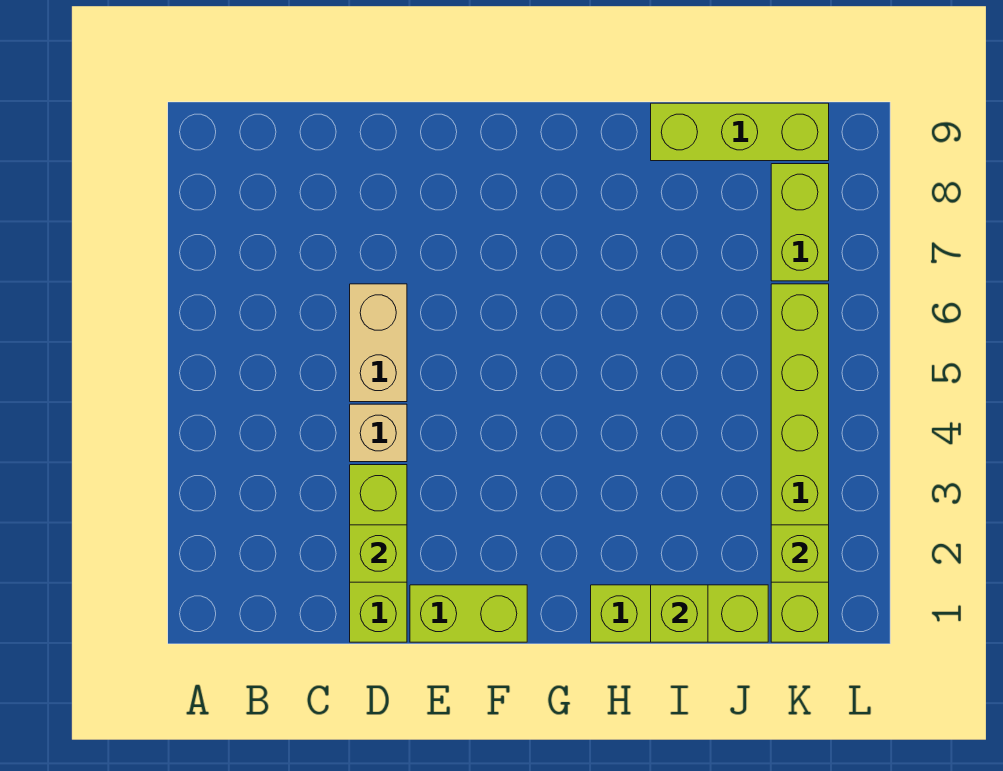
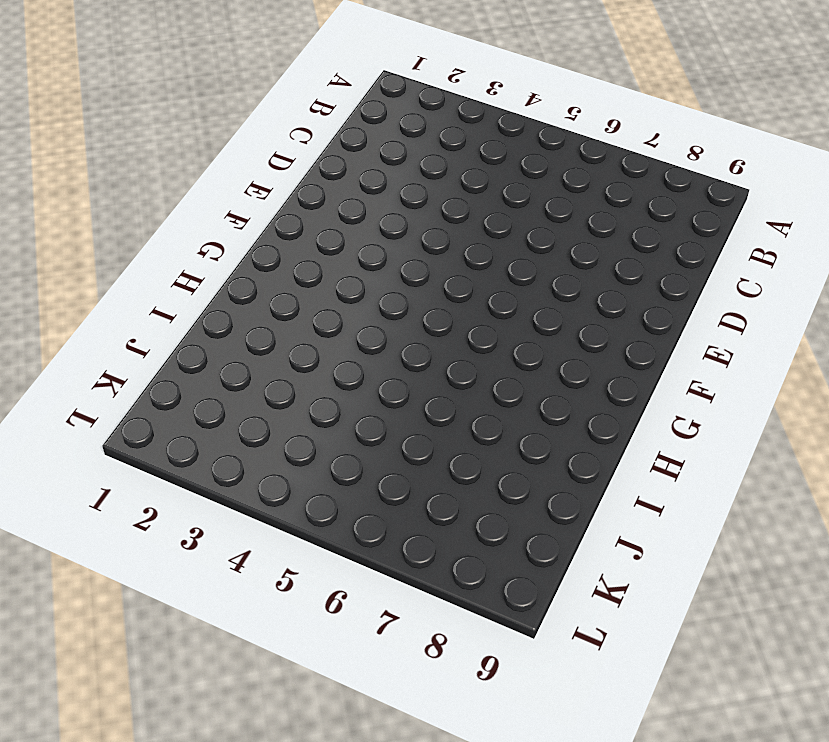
none -> lime 1x3 brick [350,465,407,642]
none -> tan 1x1 brick [350,404,407,462]

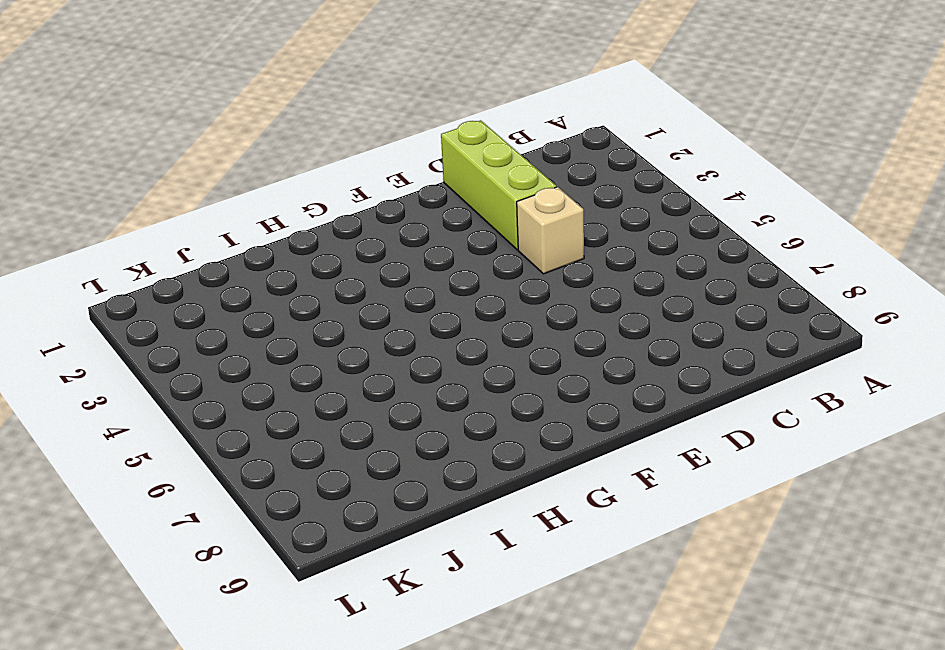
none -> tan 1x2 brick [350,284,407,402]
none -> lime 1x2 brick [410,585,527,642]

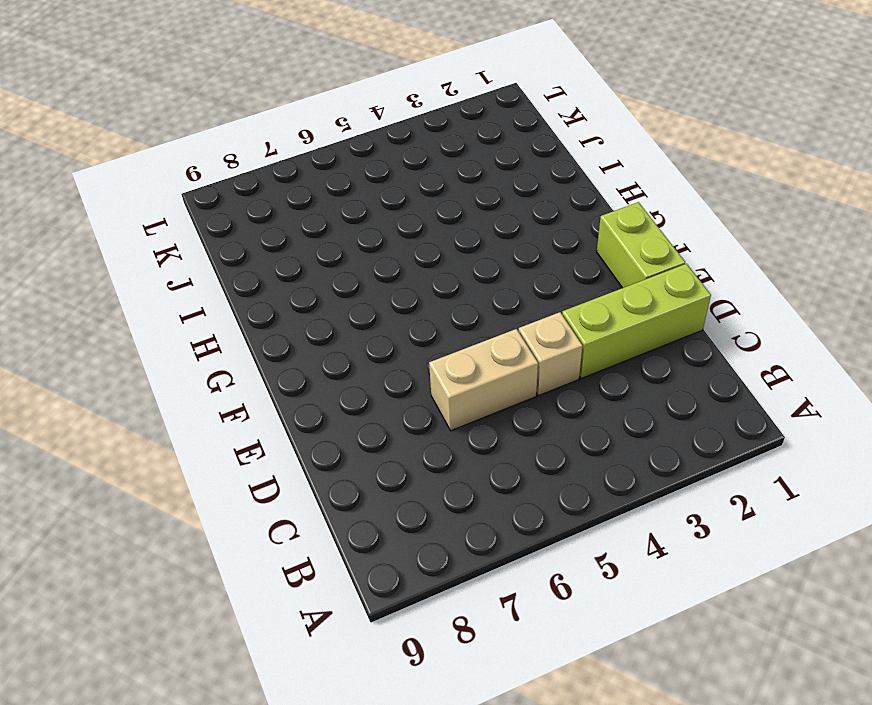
none -> lime 1x3 brick [591,585,768,642]
none -> lime 1x3 brick [651,103,829,161]

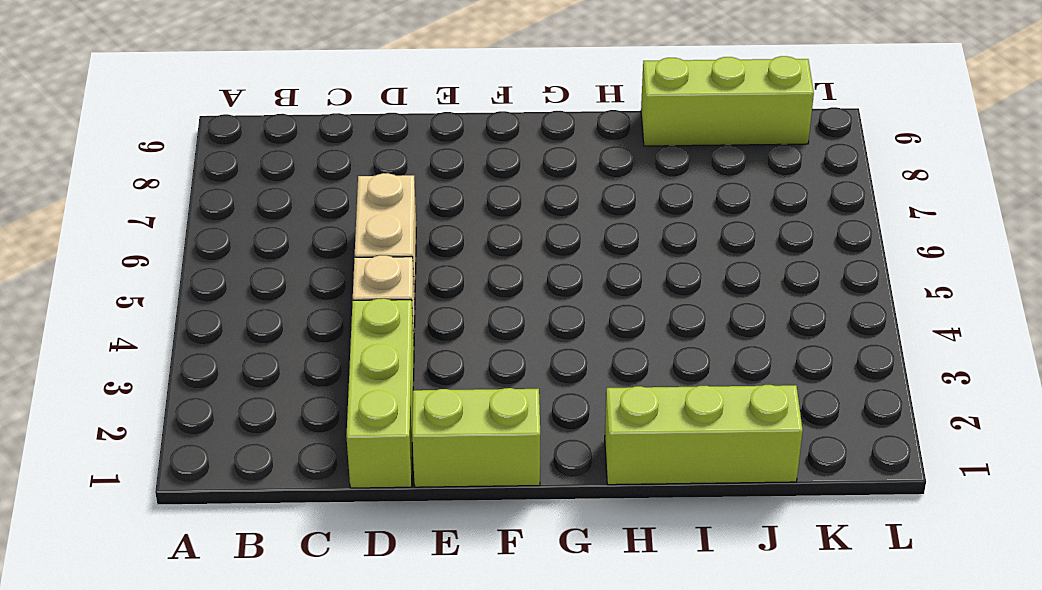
none -> lime 1x6 brick [771,284,829,642]
none -> lime 1x2 brick [771,164,829,281]

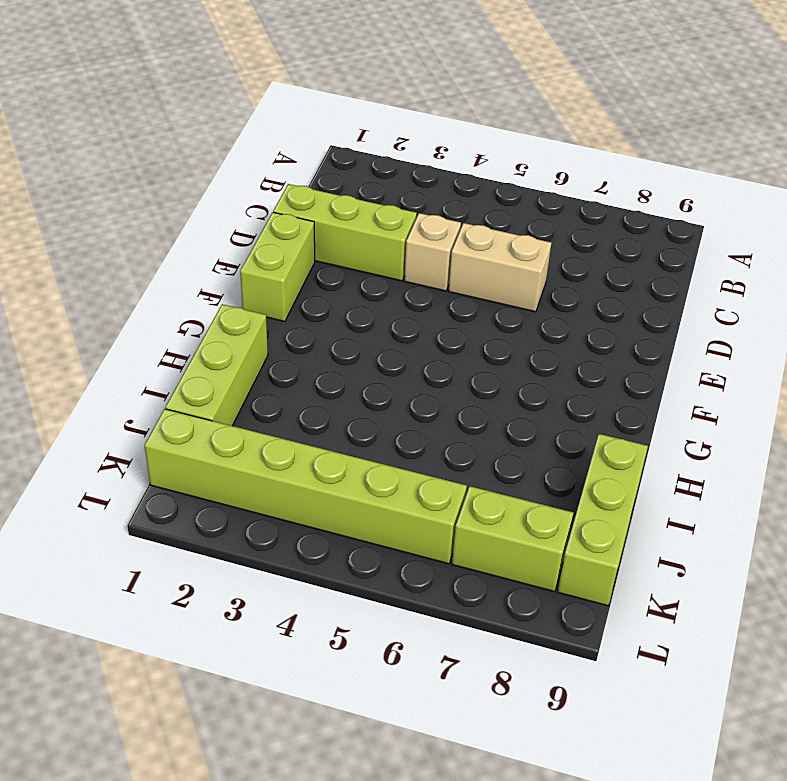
none -> lime 1x1 brick [350,525,407,582]
none -> lime 1x1 brick [651,585,708,642]

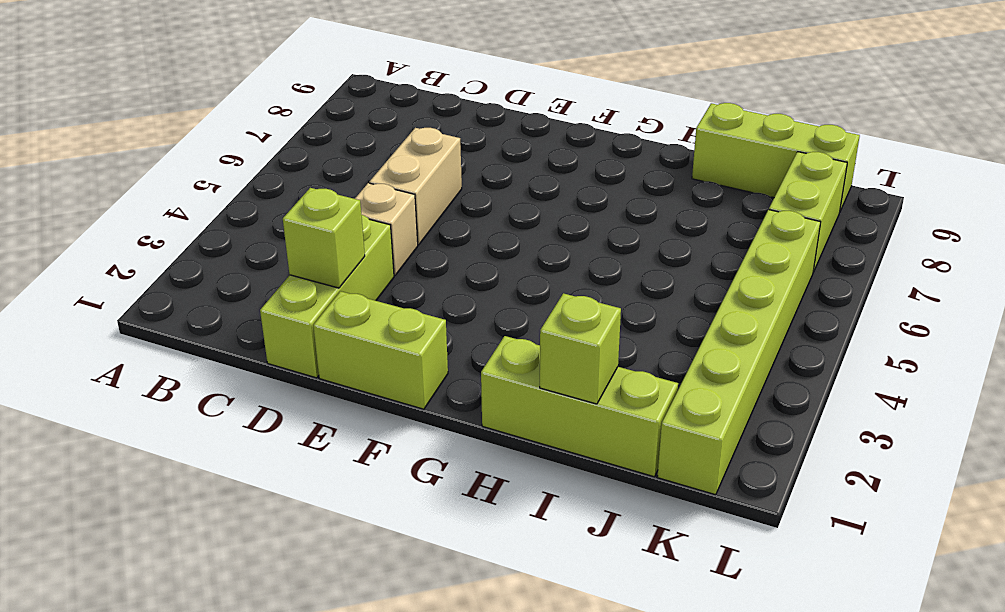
none -> lime 1x1 brick [771,525,829,582]

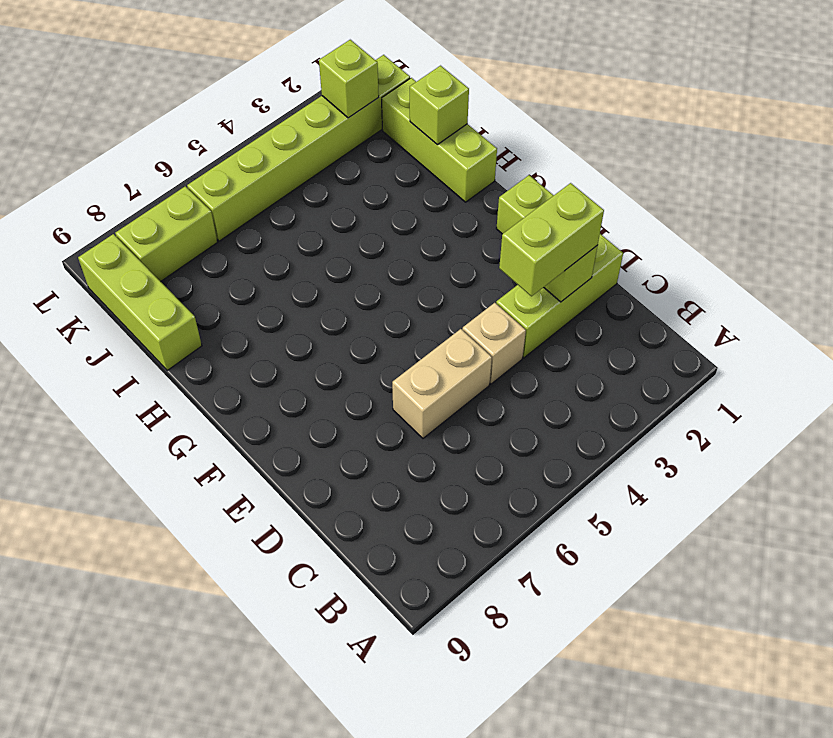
lime 1x2 brick [499,183,604,296] -> none

